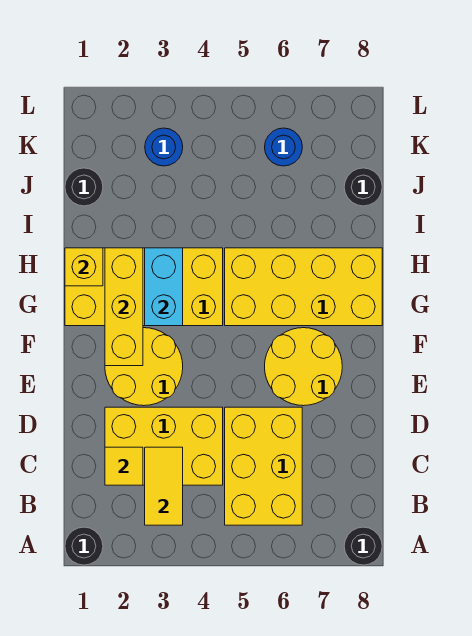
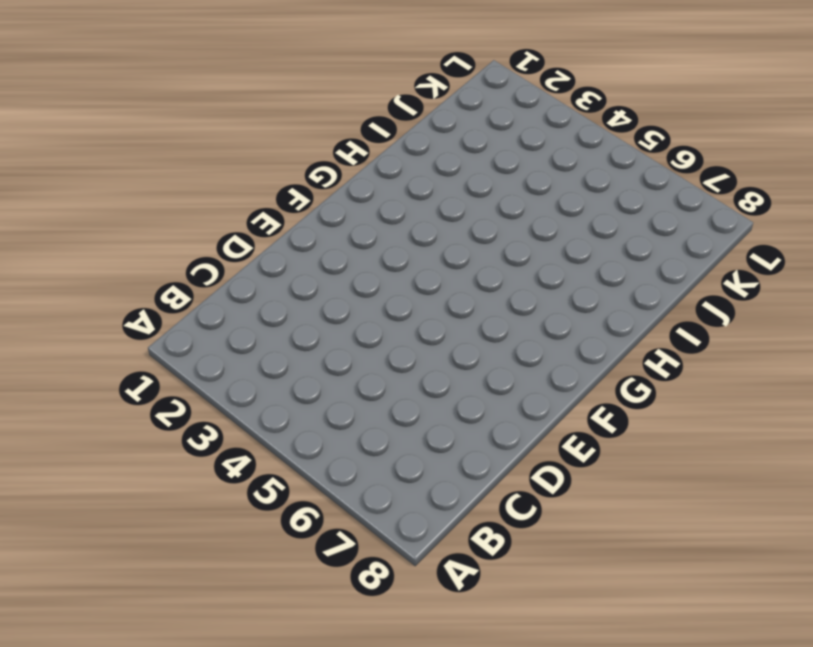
none -> black 1x1 round brick [65,527,103,565]
none -> black 1x1 round brick [344,527,382,565]
none -> yellow 2x3 brick [225,407,302,525]

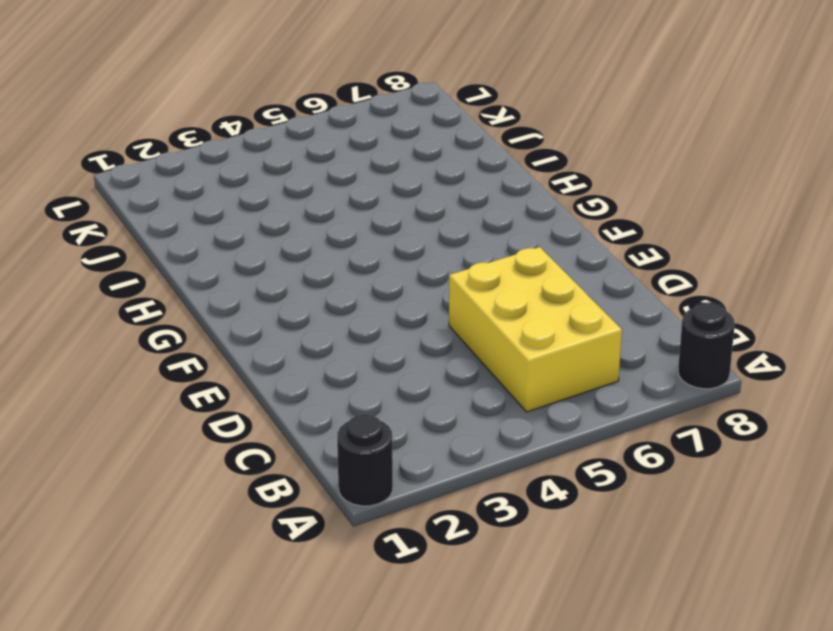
none -> yellow 2x3 brick [105,407,223,485]
none -> yellow 2x2 round brick [105,328,183,406]
none -> yellow 2x2 round brick [265,328,342,406]

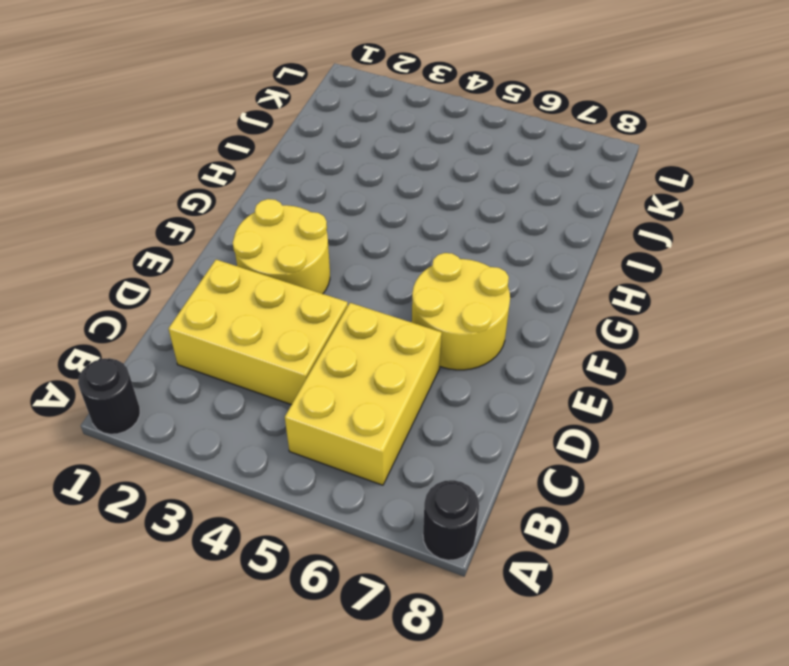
none -> yellow 2x4 brick [65,248,223,326]
none -> yellow 2x4 brick [225,248,382,326]
none -> black 1x1 round brick [65,168,103,206]

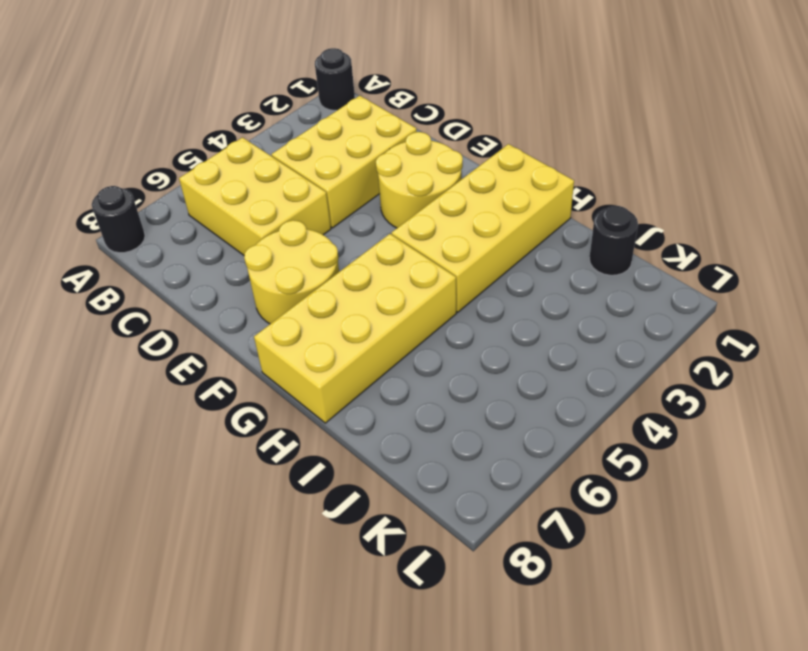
none -> black 1x1 round brick [344,168,382,206]
none -> blue 1x1 round brick [145,128,183,166]
none -> blue 1x1 round brick [265,128,302,166]

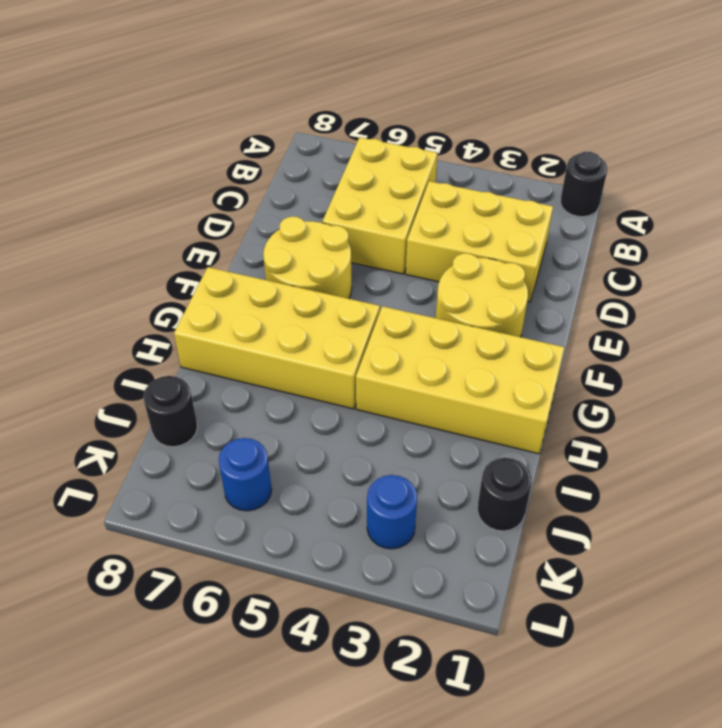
none -> black 1x1 round brick [344,527,382,565]
none -> yellow 1x2 tile [145,447,183,525]
none -> yellow 1x1 tile [105,447,143,485]

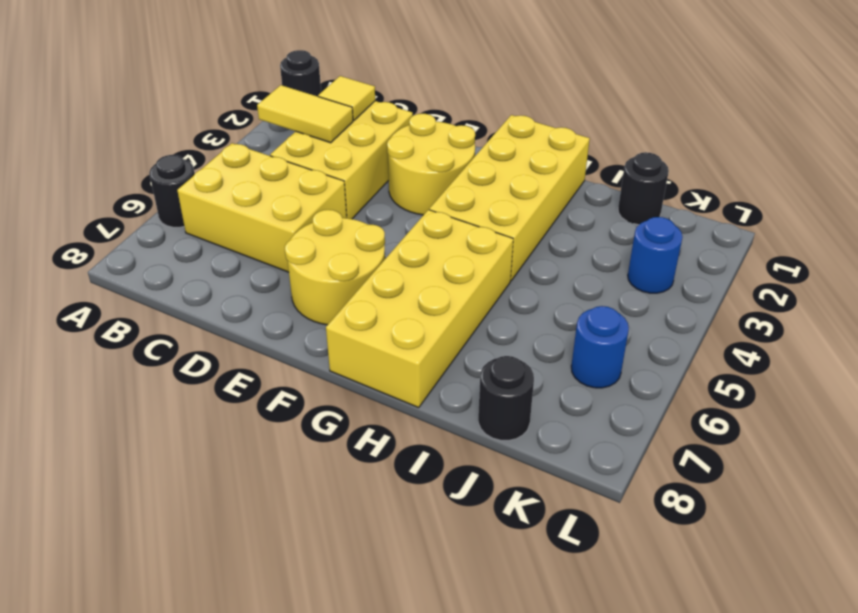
black 1x1 round brick [149,155,195,227] -> black 1x1 round brick moved to [344,527,382,565]
none -> yellow 1x3 brick [105,248,143,366]
none -> cyan 1x2 brick [145,248,183,326]
none -> yellow 1x1 brick [65,248,103,286]

